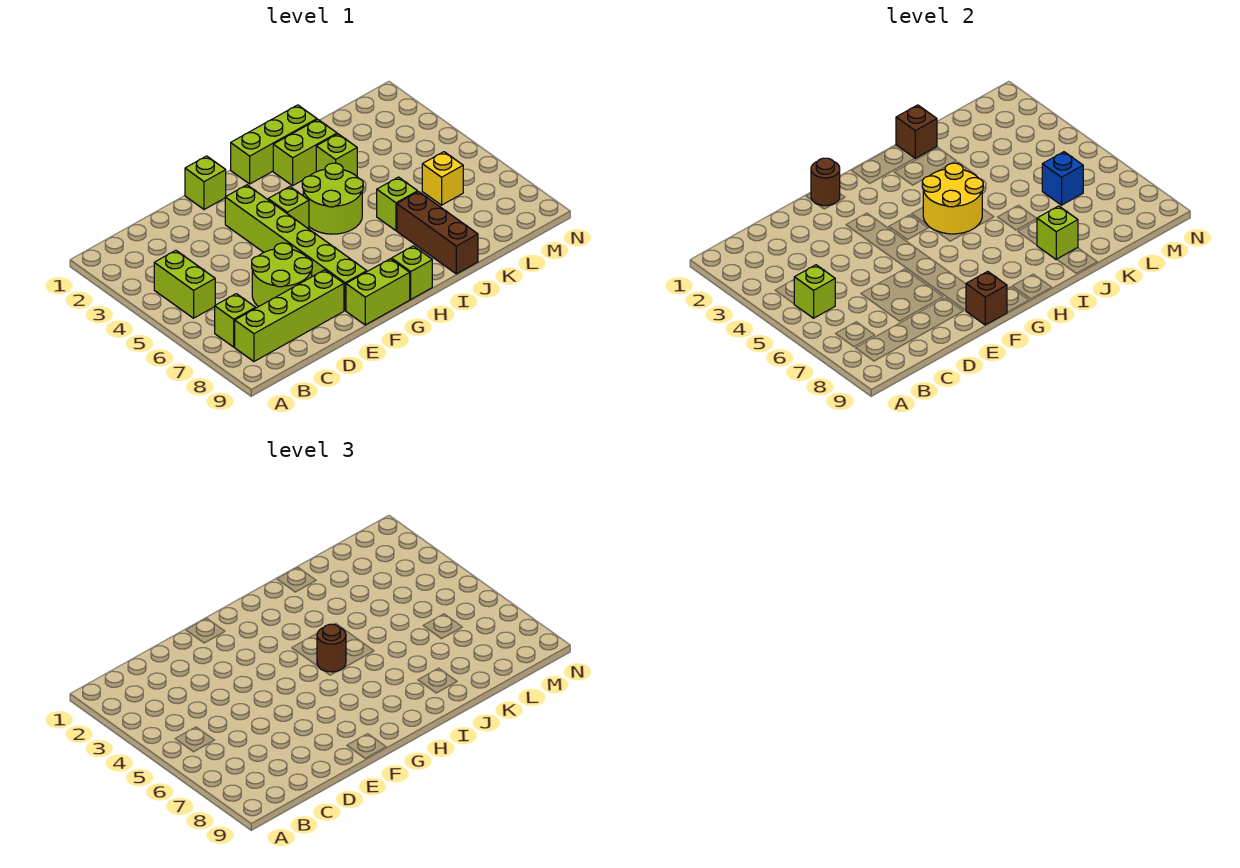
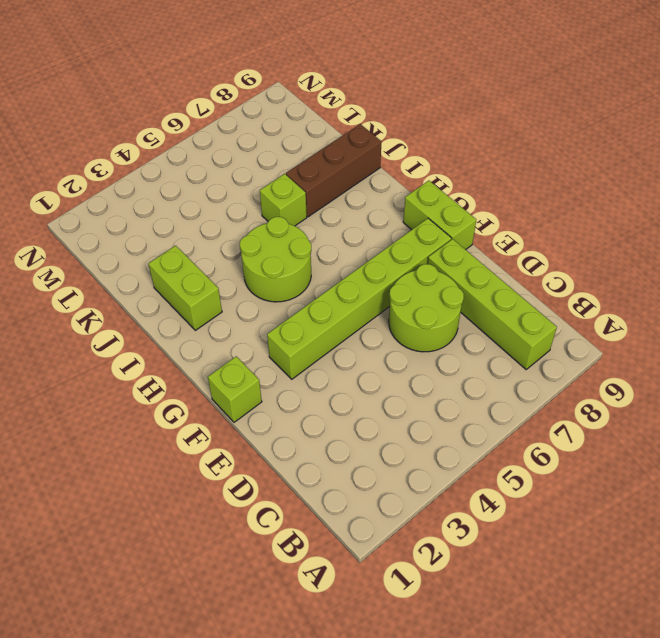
none -> lime 1x2 brick [154,250,215,318]
none -> lime 1x1 brick [215,294,255,347]
none -> lime 1x1 brick [268,187,309,228]

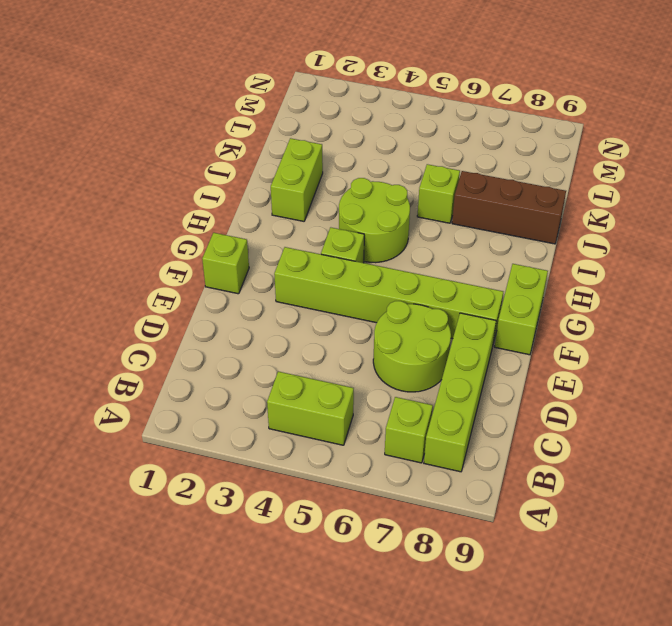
none -> lime 1x3 brick [231,105,317,184]
none -> lime 1x1 brick [392,246,432,299]
none -> lime 1x1 brick [316,134,357,176]

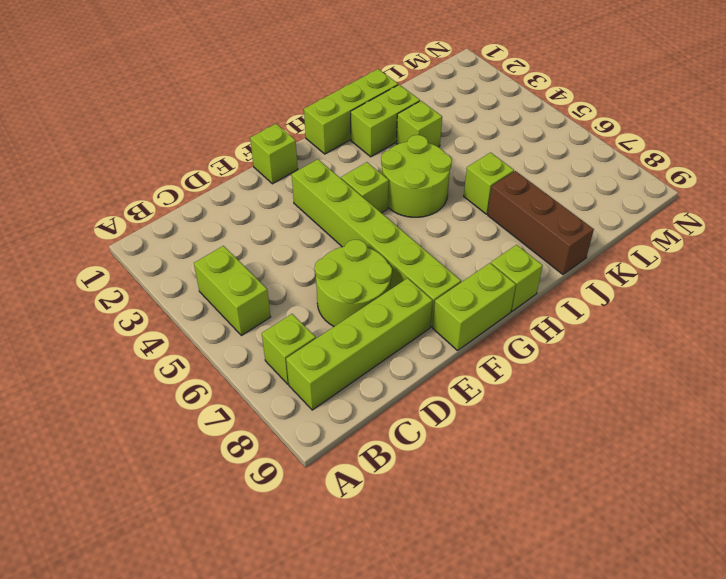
none -> yellow 1x1 brick [422,152,463,205]
none -> lime 1x1 brick [794,265,835,318]
none -> brown 1x1 round brick [811,158,840,206]

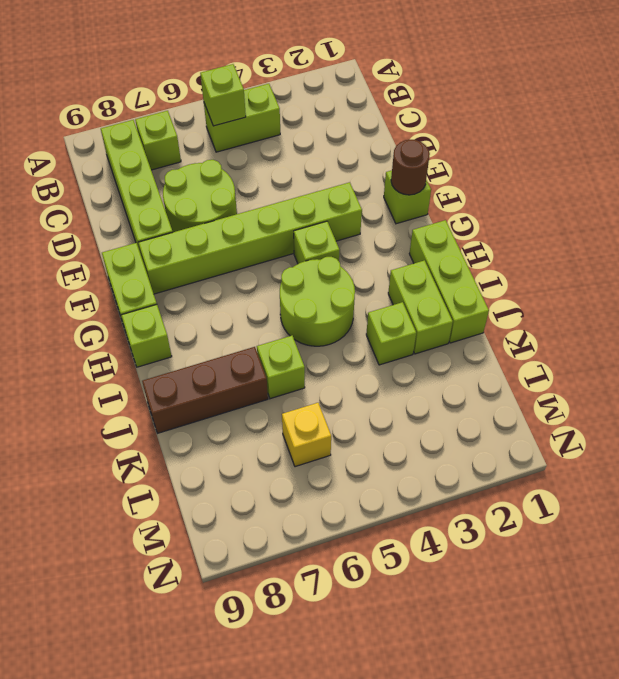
none -> brown 1x1 brick [966,271,1007,325]
none -> yellow 2x2 round brick [922,163,983,234]
none -> brown 1x1 brick [896,105,937,158]

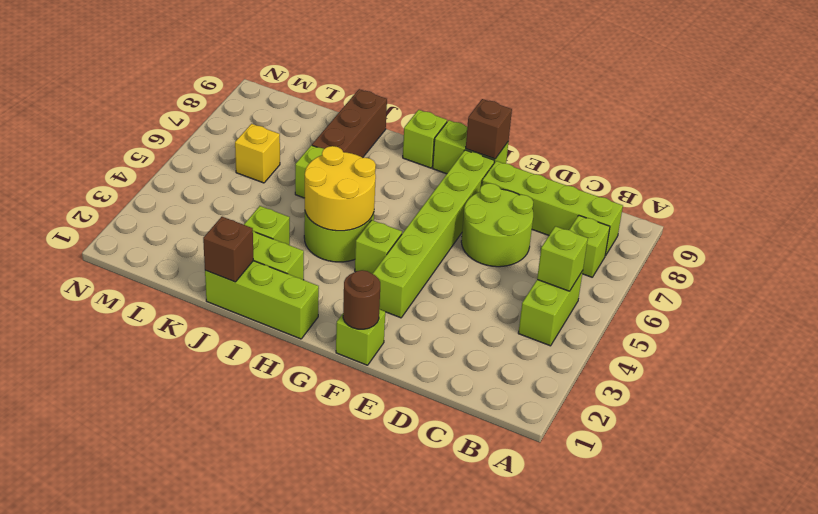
none -> lime 1x1 brick [1037,206,1078,259]
none -> blue 1x1 brick [1042,152,1083,205]
none -> brown 1x1 round brick [317,624,346,672]

